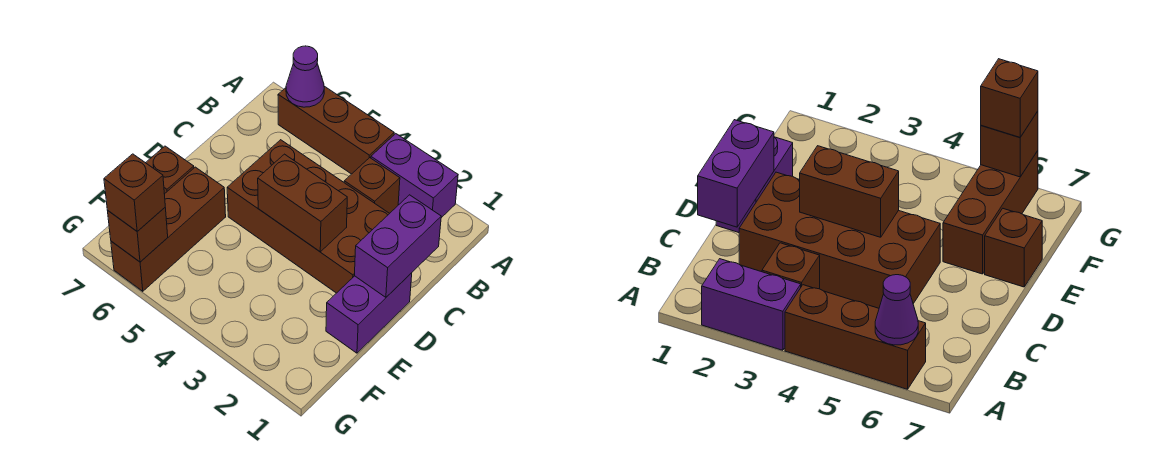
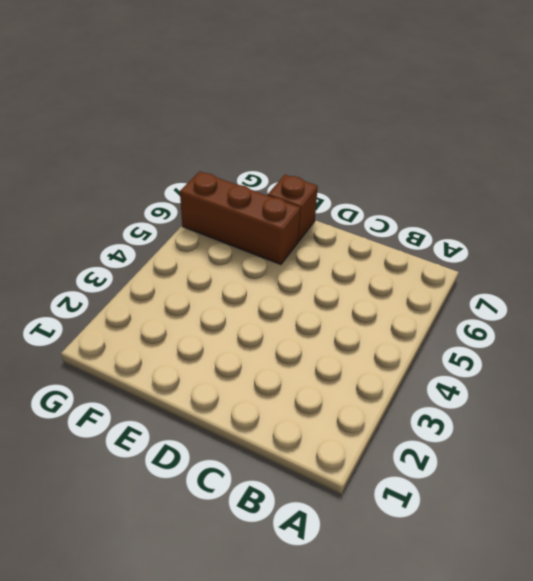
none -> purple 1x2 brick [371,134,458,218]
none -> brown 1x3 brick [278,86,394,174]
none -> brown 1x1 brick [344,158,400,213]

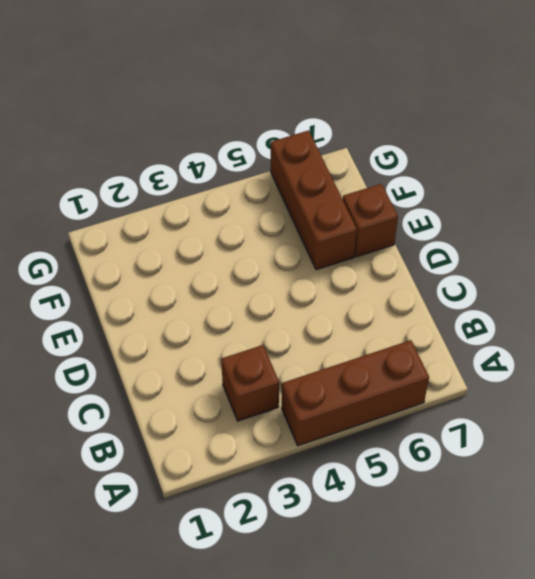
none -> purple 1x2 brick [371,134,458,218]
none -> brown 2x4 brick [227,140,390,293]
none -> purple 1x2 brick [326,273,412,353]

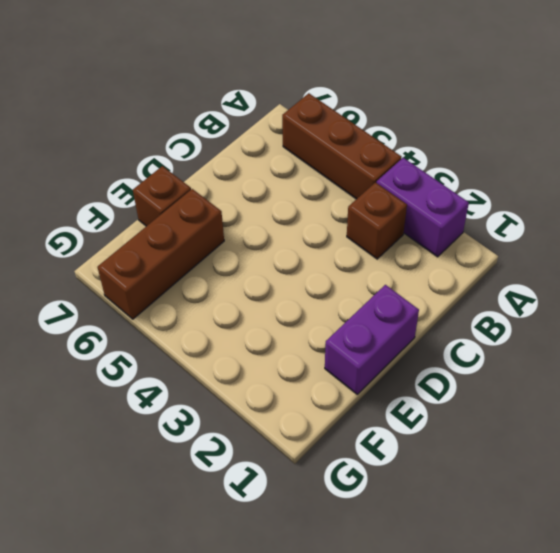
none -> brown 2x4 brick [227,140,390,293]
none -> purple 1x1 cone [286,46,324,107]
none -> purple 1x2 brick [355,195,441,297]

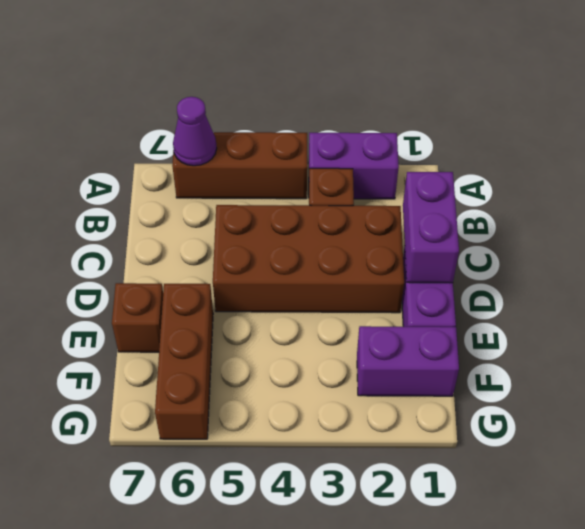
purple 1x2 brick [357,326,459,396] -> none
none -> brown 1x2 brick [258,154,347,252]
none -> brown 1x1 brick [108,208,168,262]
none -> brown 1x1 brick [104,154,165,231]

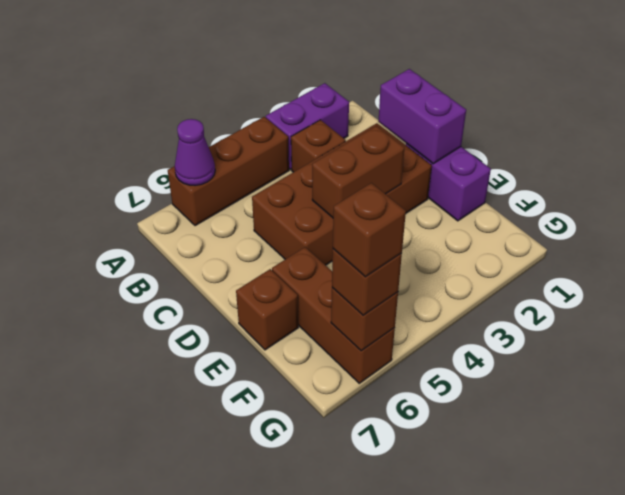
brown 1x1 brick [333,183,406,277] -> none

